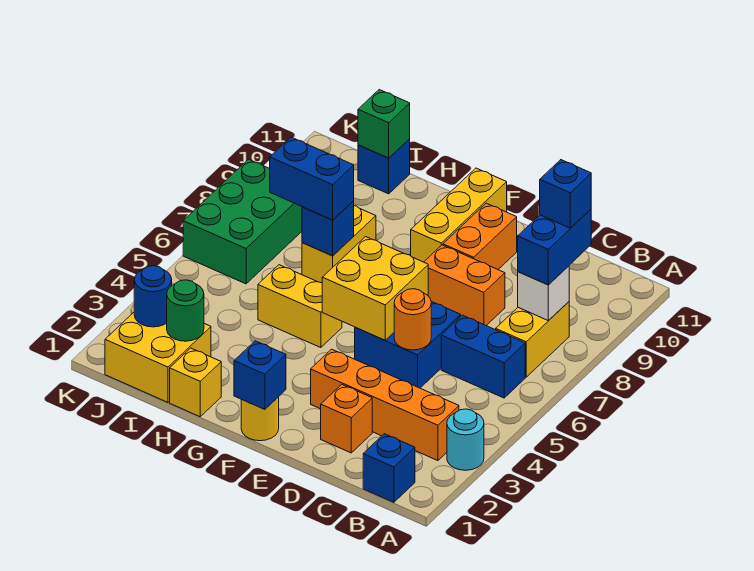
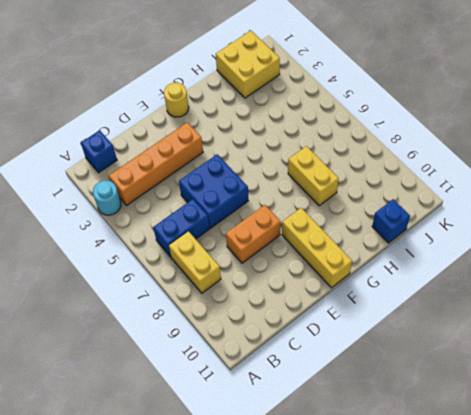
none -> orange 1x1 brick [321,384,372,453]
none -> orange 1x2 brick [443,203,517,269]
none -> yellow 1x2 brick [258,265,342,348]

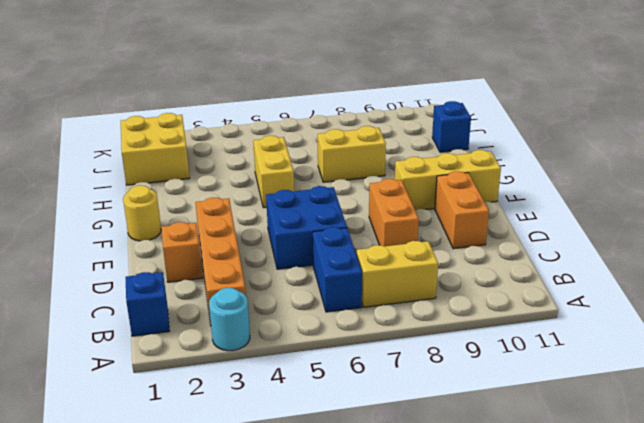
orange 1x2 brick [435,171,489,249] -> orange 1x2 brick turned to [443,203,517,269]
none -> yellow 1x1 brick [170,348,221,417]
none -> green 2x3 brick [183,159,302,284]
none -> white 1x1 brick [518,266,569,321]

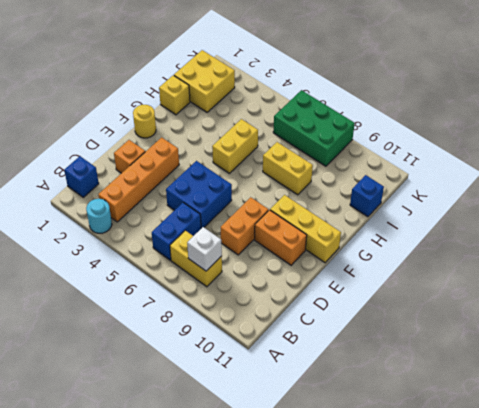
none -> orange 1x1 round brick [394,289,431,350]
none -> yellow 2x2 brick [322,237,428,340]
none -> blue 1x1 brick [234,341,286,410]

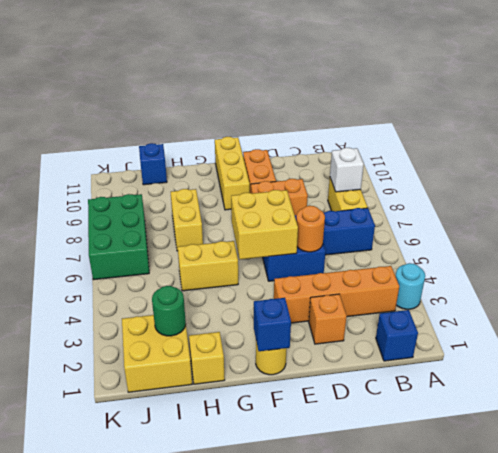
none -> blue 1x1 brick [302,201,354,256]
none -> green 1x1 brick [358,90,410,158]
none -> blue 1x1 round brick [134,266,172,327]

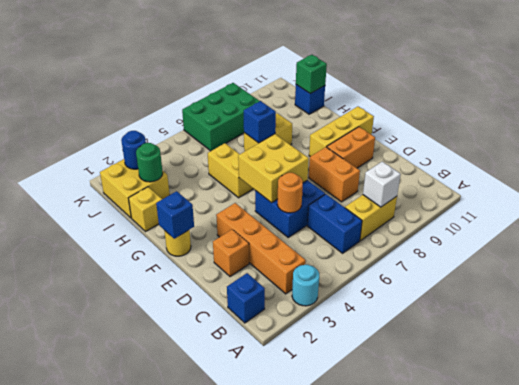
none -> blue 1x2 brick [518,209,591,285]
none -> blue 1x2 brick [270,137,354,220]
none -> blue 1x1 brick [540,160,591,228]

